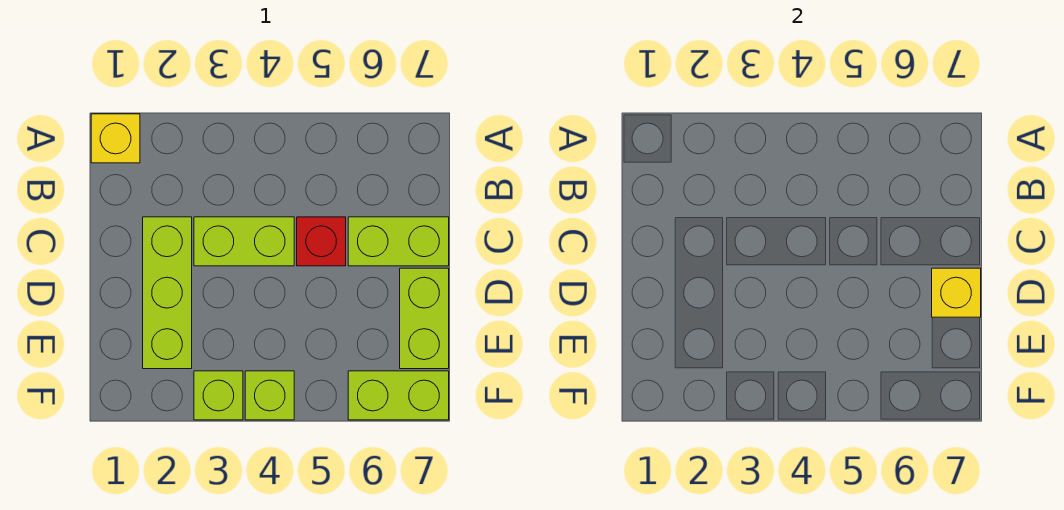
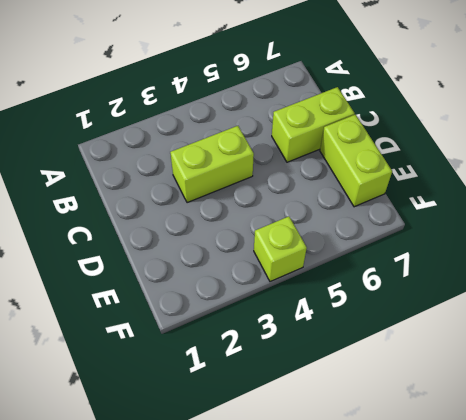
none -> yellow 1x1 brick [91,114,140,163]
none -> lime 1x3 brick [143,217,192,369]

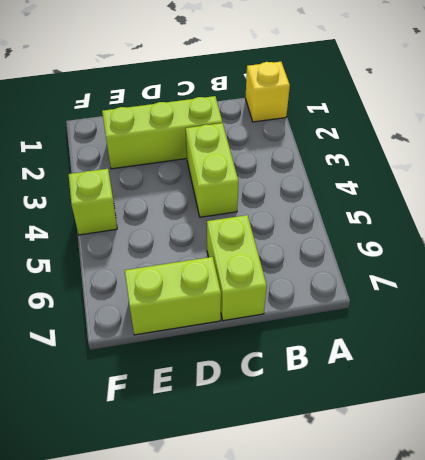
none -> red 1x1 brick [297,217,346,266]
none -> lime 1x1 brick [194,371,243,420]

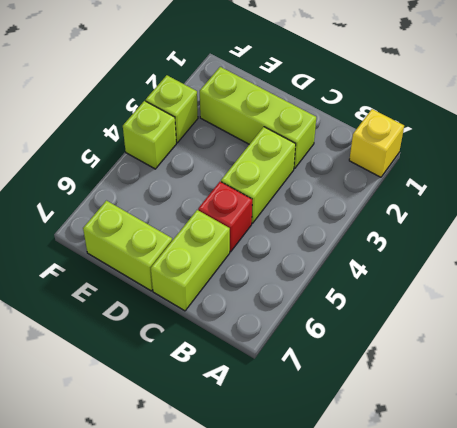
none -> lime 1x2 brick [348,371,449,420]
none -> yellow 1x1 brick [932,268,981,317]

